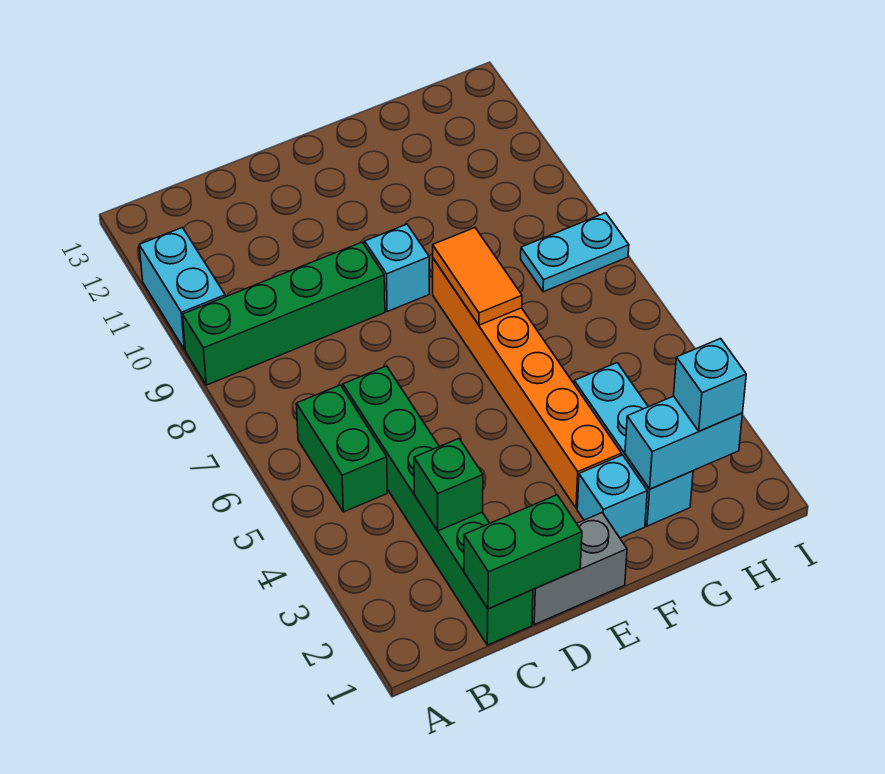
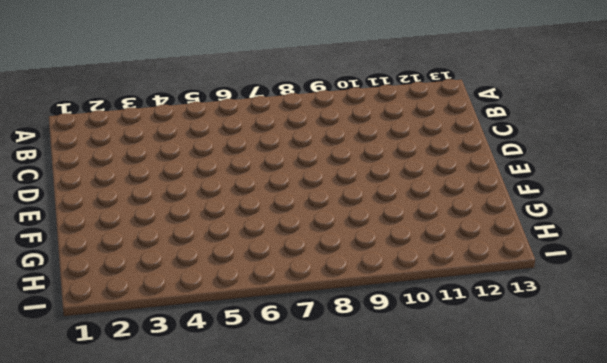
none -> green 1x4 brick [183,242,385,385]
none -> cyan 1x2 brick [139,228,225,350]
none -> green 1x2 brick [296,385,387,512]

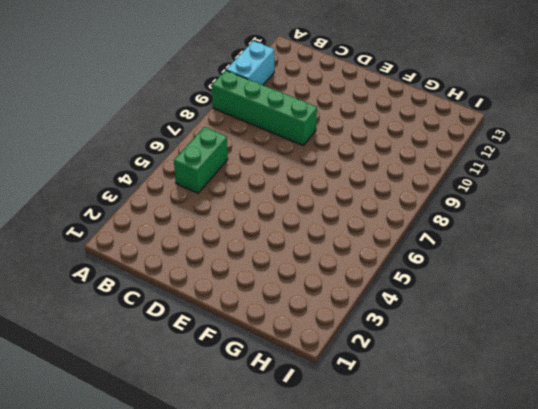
none -> green 1x6 brick [343,366,533,645]
none -> grey 1x2 brick [532,513,627,625]
none -> cyan 1x1 brick [365,224,429,311]

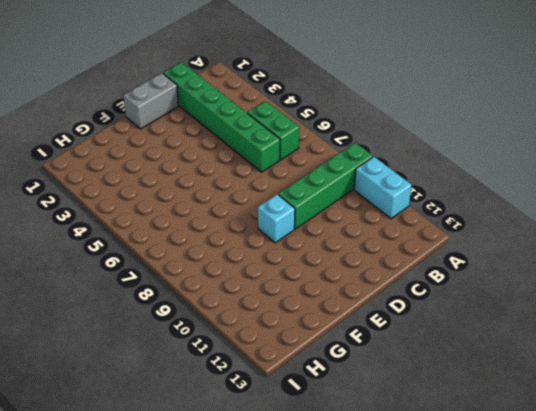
none -> cyan 1x1 brick [577,455,647,538]
none -> orange 1x6 brick [433,259,622,508]
none -> cyan 1x3 brick [574,363,693,526]

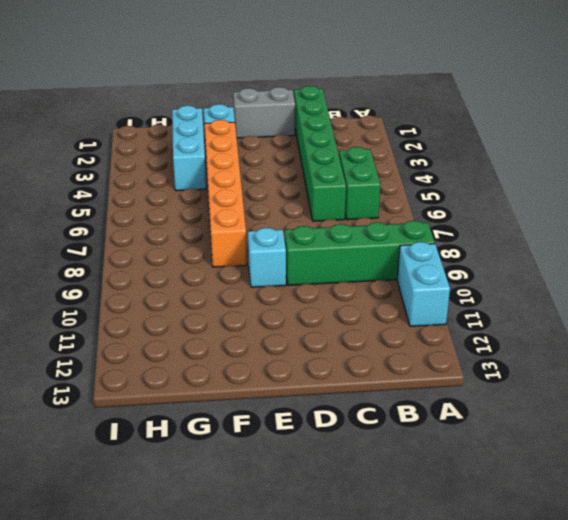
none -> cyan 1x2 plate [521,213,629,292]
none -> green 1x2 brick [464,495,582,609]
none -> green 1x1 brick [414,439,483,531]

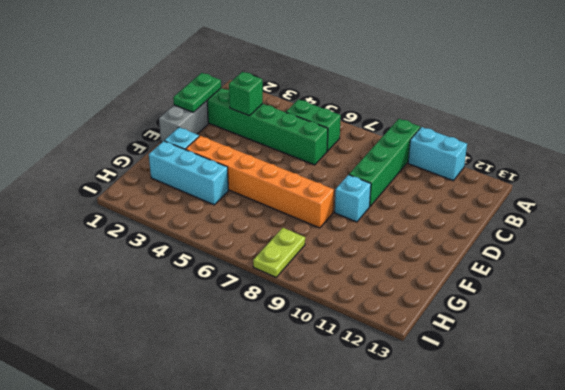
green 1x2 plate [173,73,221,112] -> green 1x2 brick [464,495,582,609]
lime 1x2 plate [253,228,305,277] -> cyan 1x2 plate [521,213,629,292]
none -> orange 1x2 tile [433,228,522,325]
none -> cyan 1x2 brick [625,396,743,489]
none -> cyan 1x1 brick [674,339,746,431]

